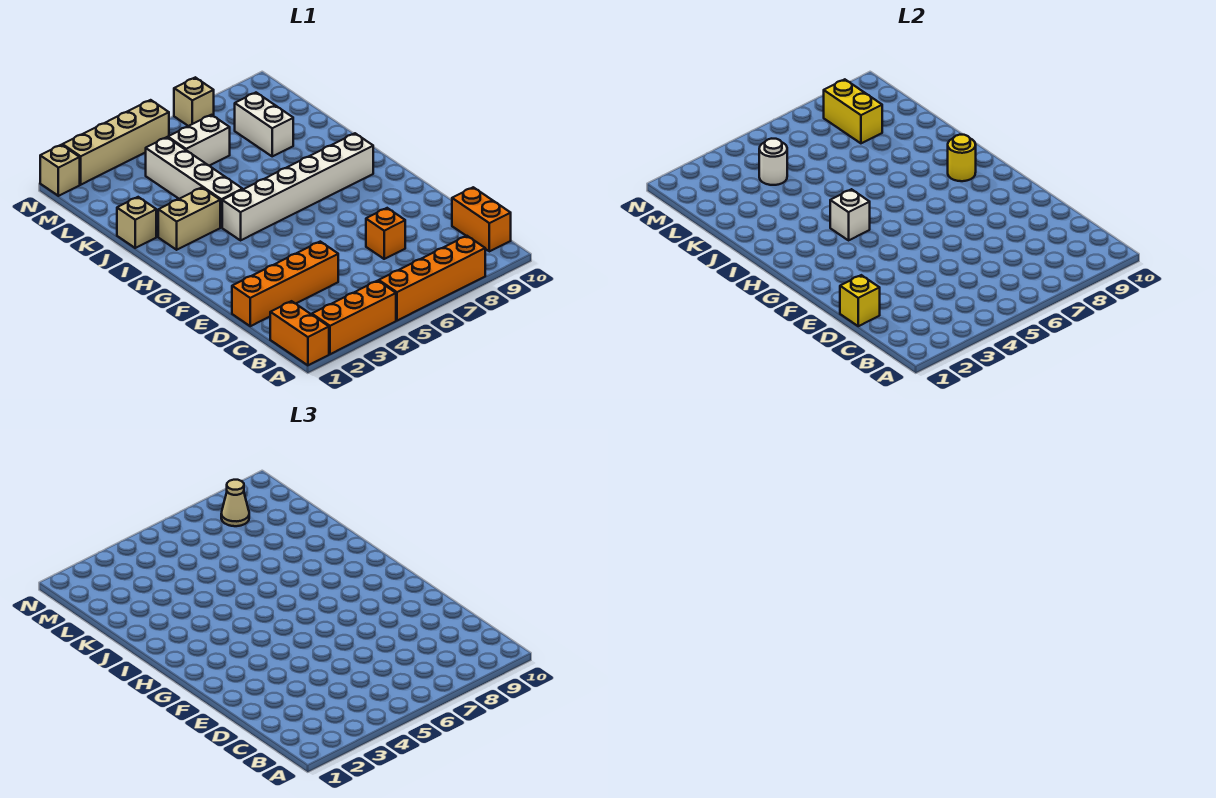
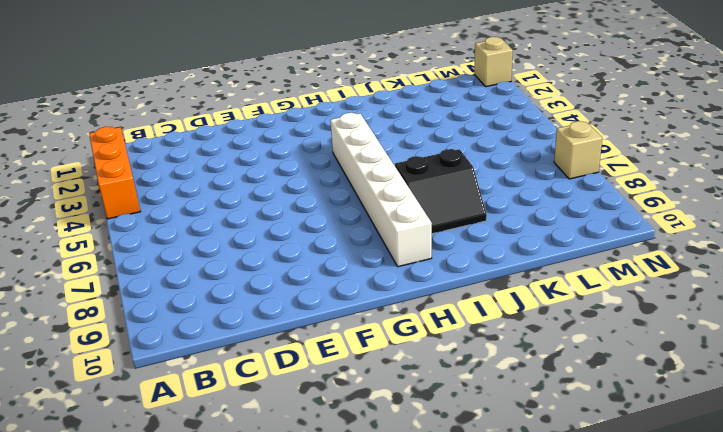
black 2x2 slope [395,149,487,234] -> none
none -> orange 1x2 brick [270,301,329,365]
none -> orange 1x4 brick [379,236,485,321]
none -> orange 1x2 brick [452,187,511,251]

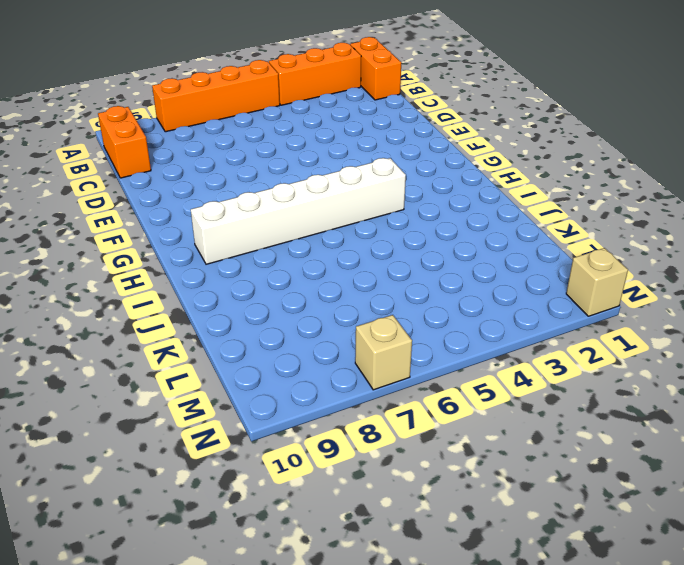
none -> orange 1x4 brick [232,242,338,326]
none -> orange 1x1 brick [366,208,405,259]
none -> tan 1x2 brick [158,188,220,250]

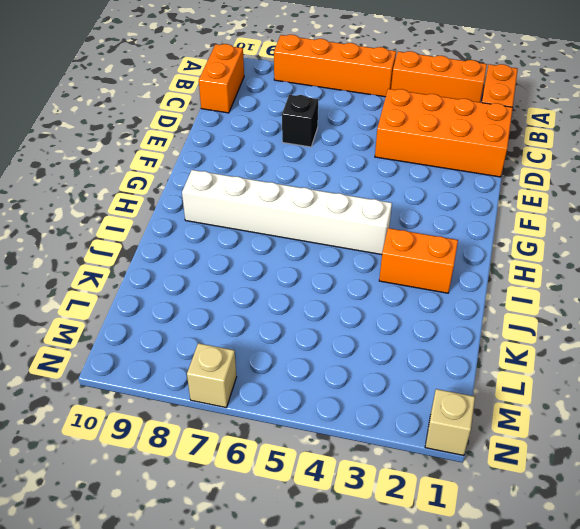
orange 2x4 brick [375,89,513,177] -> orange 1x4 brick [232,242,338,326]
black 1x1 brick [282,95,318,147] -> orange 1x1 brick [366,208,405,259]
orange 1x2 brick [379,228,458,293] -> tan 1x2 brick [158,188,220,250]
none -> white 1x4 brick [146,137,243,227]
none -> tan 1x1 brick [117,197,156,248]
none -> white 1x2 brick [235,93,293,156]

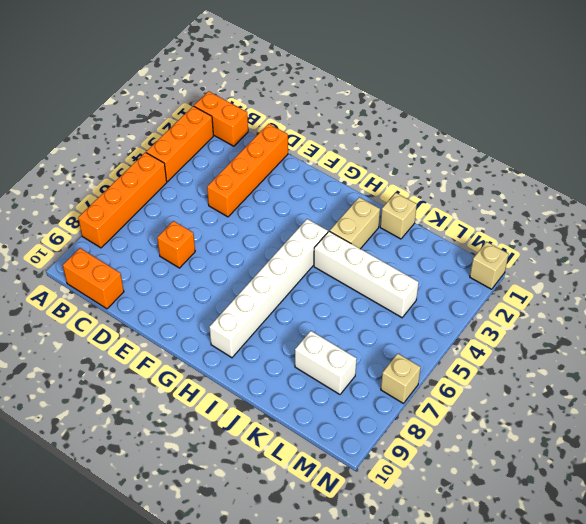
none -> white 1x2 brick [168,115,230,166]
none -> tan 1x4 brick [63,100,169,185]
none -> yellow 1x1 brick [840,275,880,326]

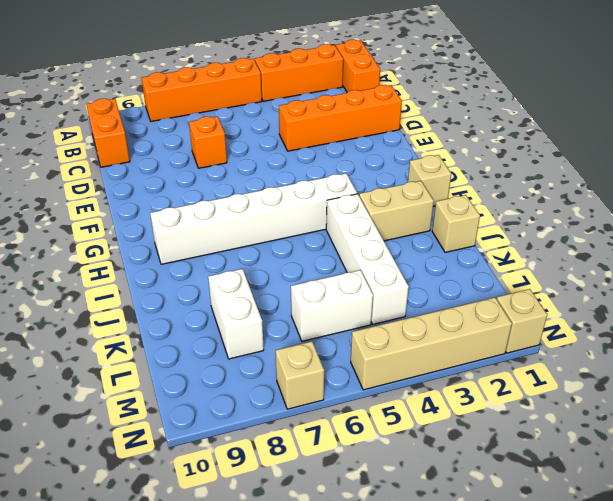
tan 1x1 brick [408,155,451,206] -> none
none -> yellow 1x1 brick [840,275,880,326]
none -> white 1x1 brick [830,189,870,240]
none -> yellow 1x1 round brick [948,135,976,181]

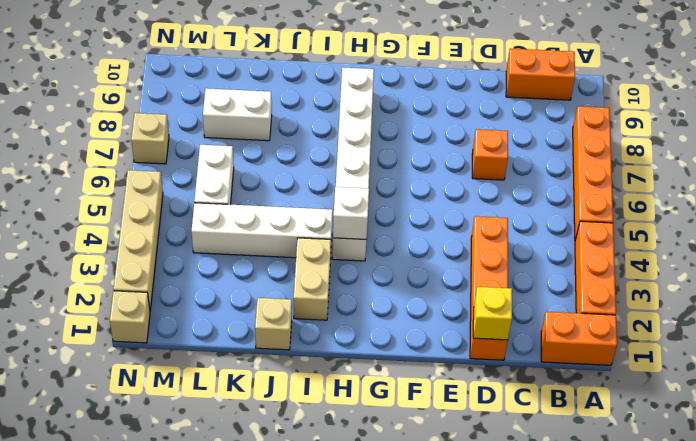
none -> yellow 1x1 round brick [948,135,976,181]
none -> white 1x1 round brick [759,139,787,185]
none -> yellow 1x2 brick [824,79,882,143]

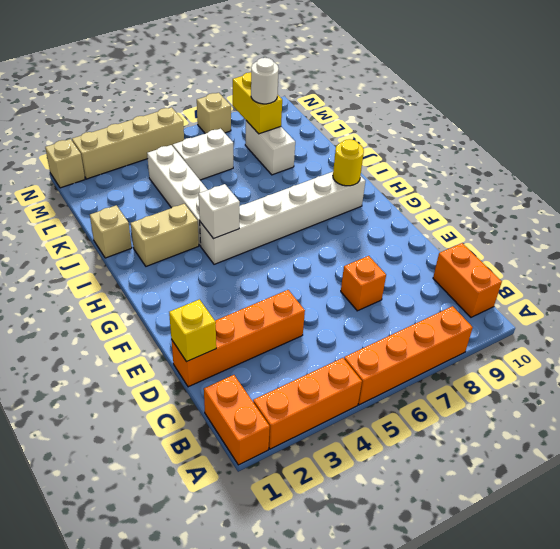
white 1x1 round brick [251,58,279,104] -> white 1x1 round brick moved to [759,139,787,185]
none -> tan 1x1 cone [221,480,249,526]

